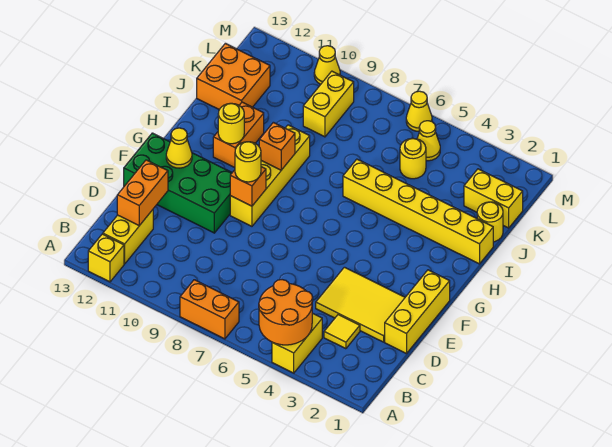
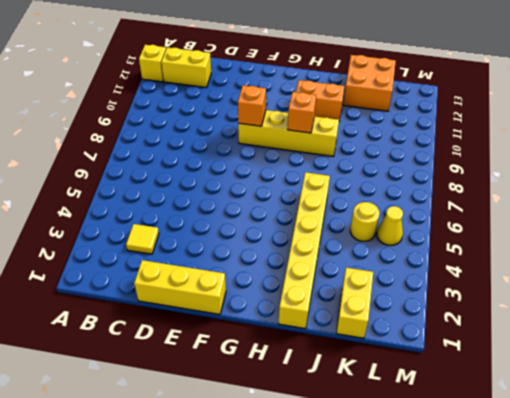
none -> yellow 1x2 brick [272,313,322,373]
none -> orange 1x2 brick [180,280,239,339]
none -> yellow 2x3 tile [316,267,405,342]

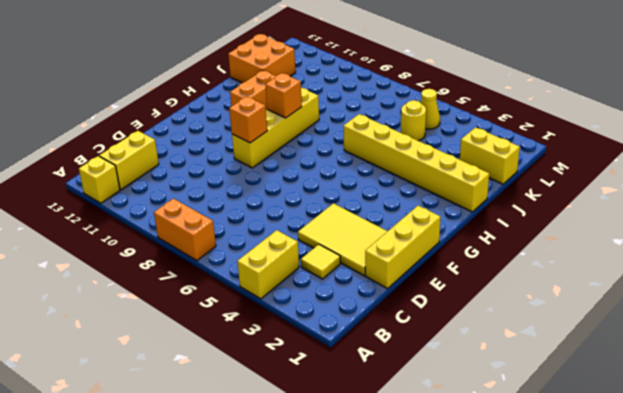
none -> green 2x4 brick [124,133,232,233]
none -> yellow 1x1 round brick [477,202,503,242]
none -> yellow 1x2 brick [303,71,354,137]

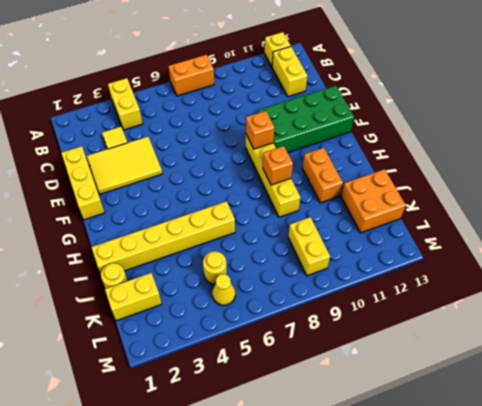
none -> yellow 1x1 cone [406,91,432,131]
none -> yellow 1x1 cone [314,46,340,84]
none -> orange 2x2 round brick [259,280,313,345]

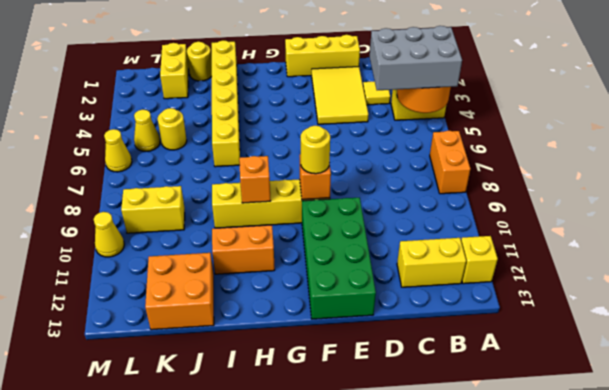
grey 2x3 brick [370,26,462,90] -> none
none -> orange 1x2 brick [117,160,168,226]
none -> yellow 1x1 cone [166,128,192,168]
none -> yellow 1x1 round brick [218,103,244,144]

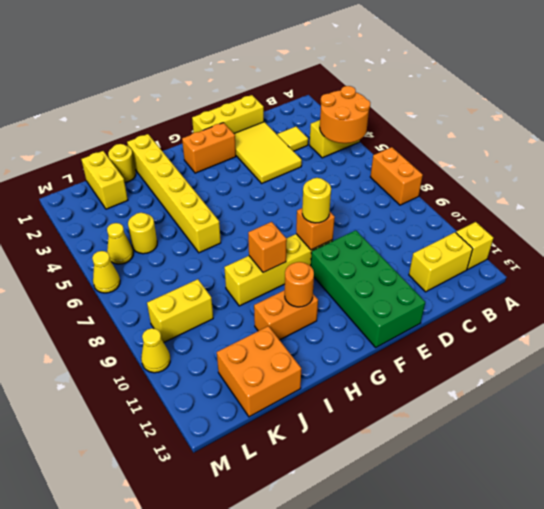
orange 1x2 brick [182,123,236,173] -> orange 1x2 brick moved to [117,160,168,226]
orange 1x1 round brick [285,262,314,307] -> yellow 1x1 round brick [218,103,244,144]
none -> yellow 1x1 cone [166,128,192,168]

